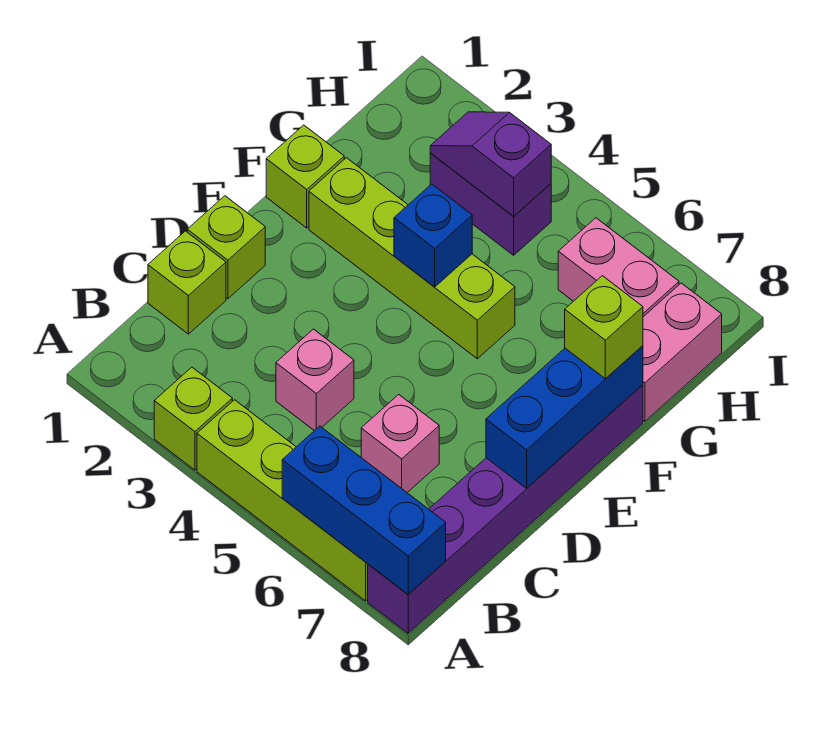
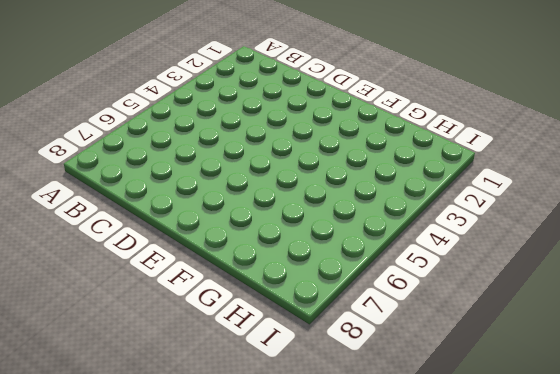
none -> lime 1x1 brick [154,367,232,470]
none -> lime 1x4 brick [197,400,368,601]
none -> purple 1x6 brick [368,385,643,633]

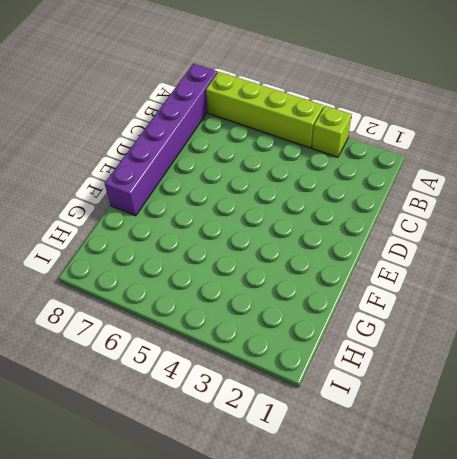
none -> lime 1x1 brick [148,231,226,334]
none -> pink 1x1 brick [276,329,354,431]
none -> pink 1x1 brick [361,394,439,493]

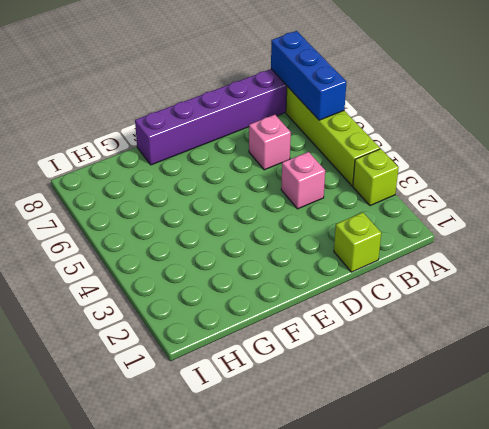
none -> lime 1x1 brick [187,196,265,299]
none -> lime 1x1 brick [266,125,344,228]
none -> lime 1x4 brick [309,158,515,359]

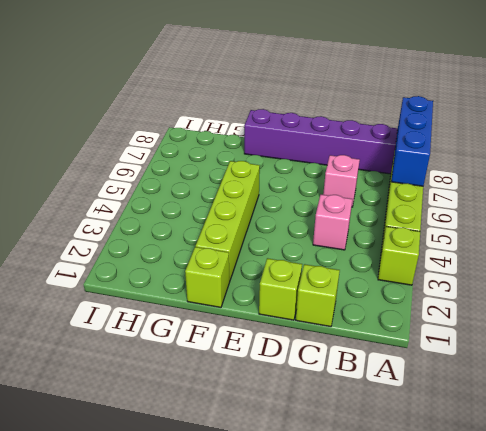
none -> pink 1x2 brick [643,283,722,421]
none -> purple 1x2 brick [430,153,551,255]
none -> pink 1x2 brick [558,218,679,317]

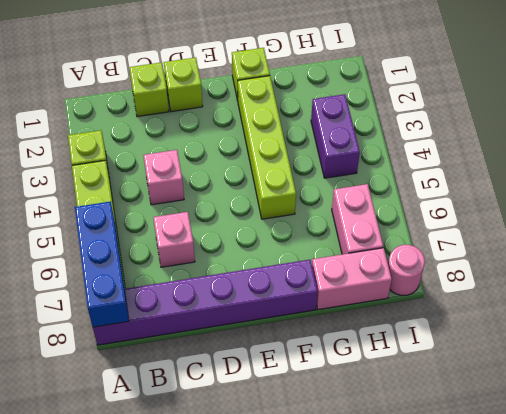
pink 1x1 round brick [388,245,425,295] -> none
none -> blue 1x3 brick [486,346,643,488]
none -> blue 1x1 brick [394,184,472,287]
none -> purple 1x2 slope [430,112,551,216]

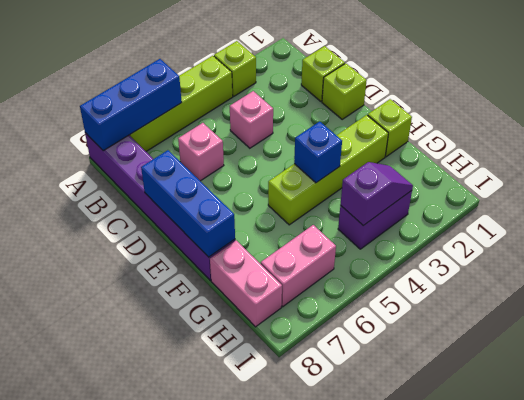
none -> lime 1x1 brick [565,276,643,379]

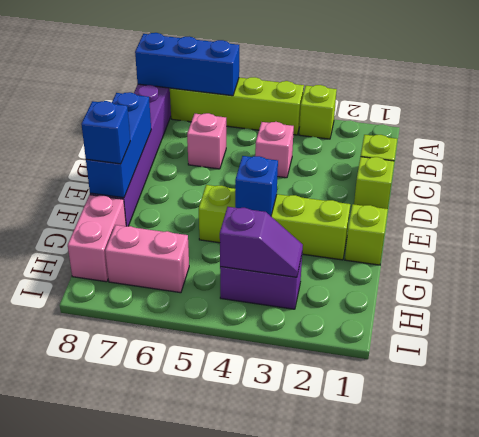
blue 1x1 brick [81,101,130,164] -> lime 1x1 brick [565,276,643,379]

